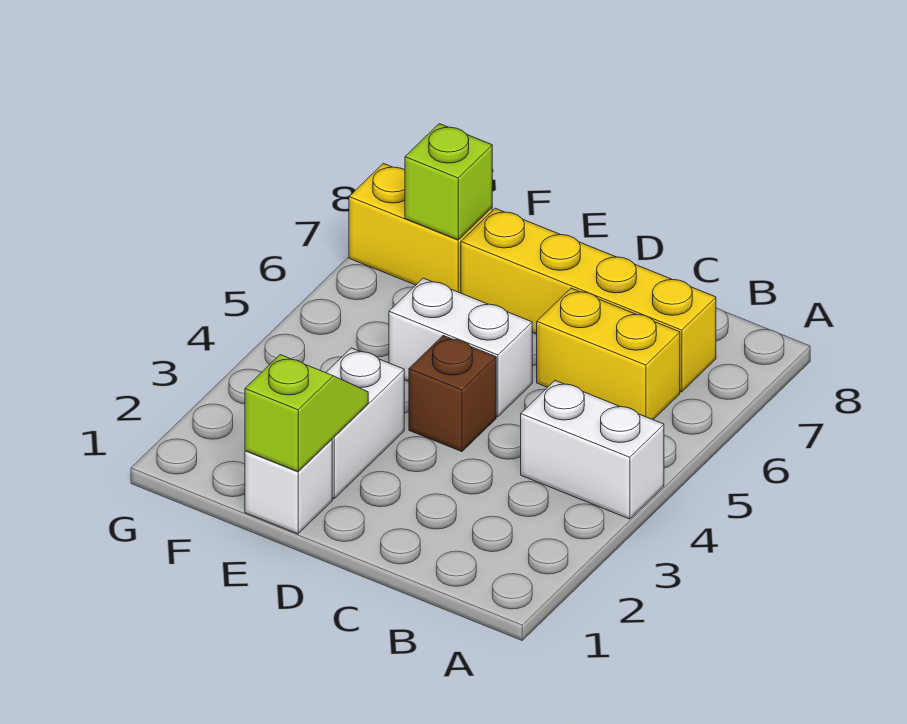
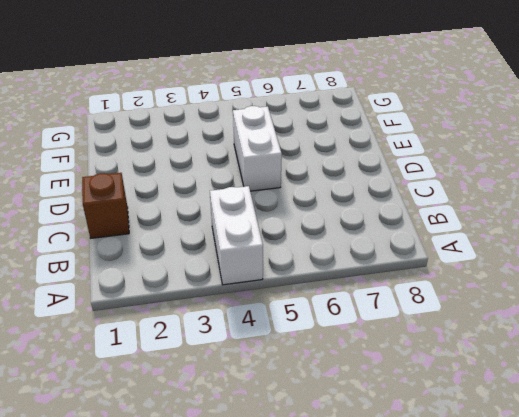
brown 1x1 brick [82,173,129,238] -> brown 1x1 brick moved to [409,336,496,452]
none -> yellow 1x2 brick [537,288,680,420]
none -> yellow 1x4 brick [461,208,716,392]

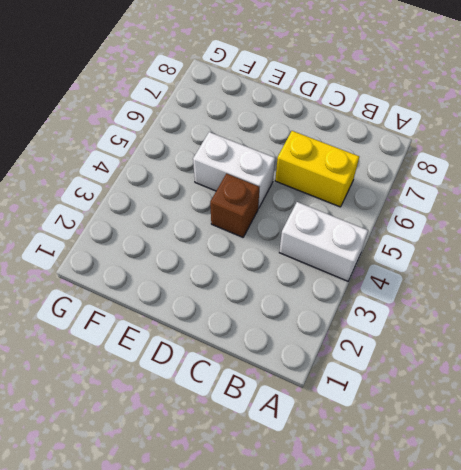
none -> yellow 1x4 brick [461,208,716,392]
none -> white 1x1 brick [245,439,332,534]

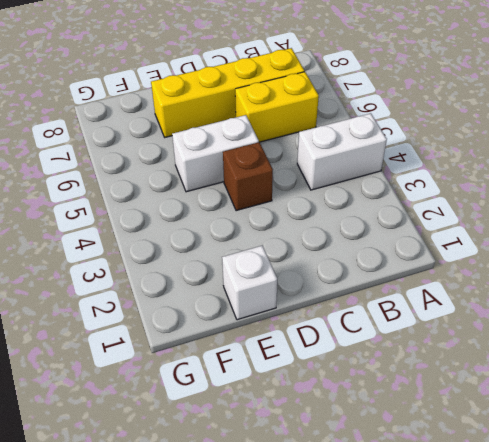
none -> white 1x2 brick [326,348,404,499]
none -> yellow 1x2 brick [349,164,492,293]

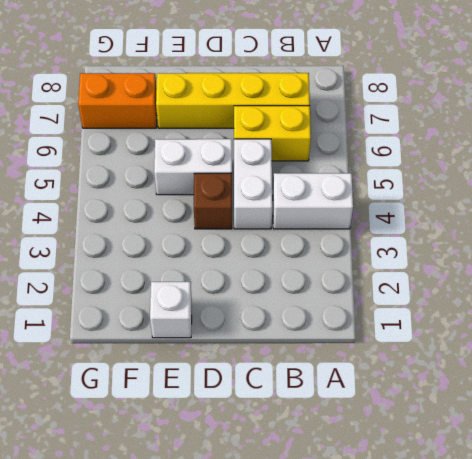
white 1x2 brick [234,139,272,229] -> white 1x2 brick moved to [326,348,404,499]
orange 1x2 brick [78,73,157,128] -> yellow 1x2 brick [349,164,492,293]
none -> lime 1x2 slope [245,355,368,471]
none -> lime 1x1 brick [405,124,492,240]

